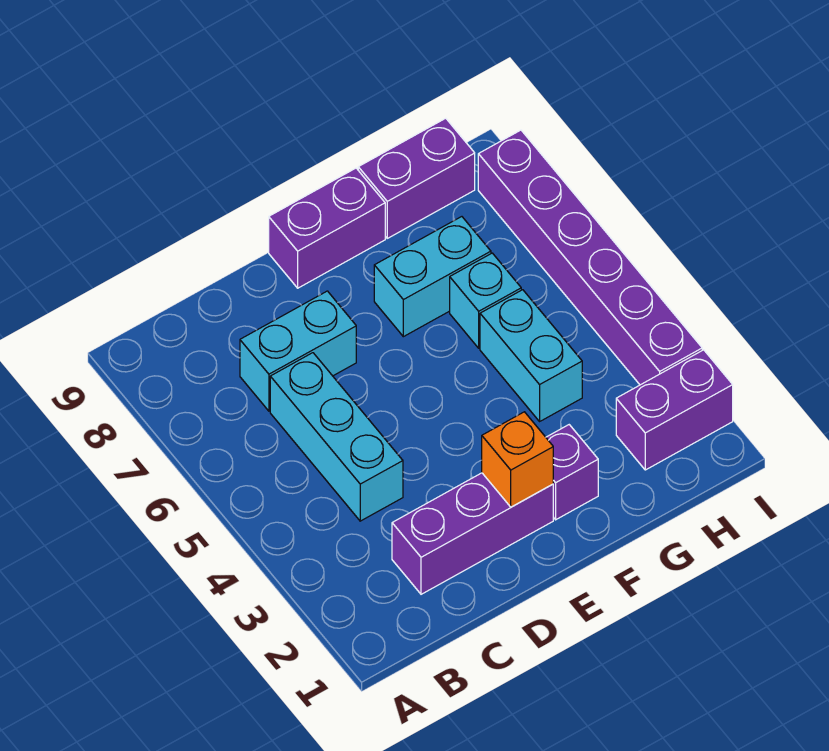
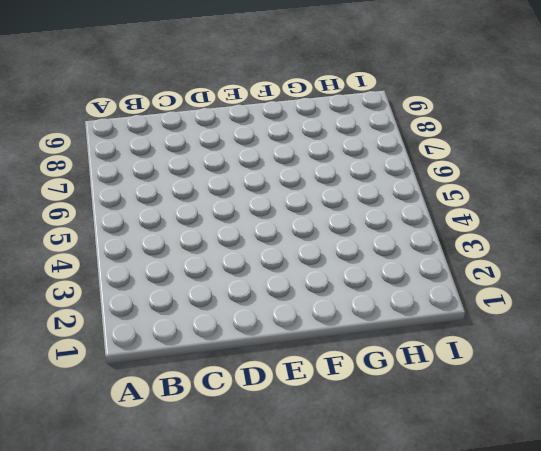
none -> purple 1x3 brick [392,473,553,594]
none -> cyan 1x3 brick [270,353,403,521]
none -> cyan 1x2 brick [240,291,356,411]

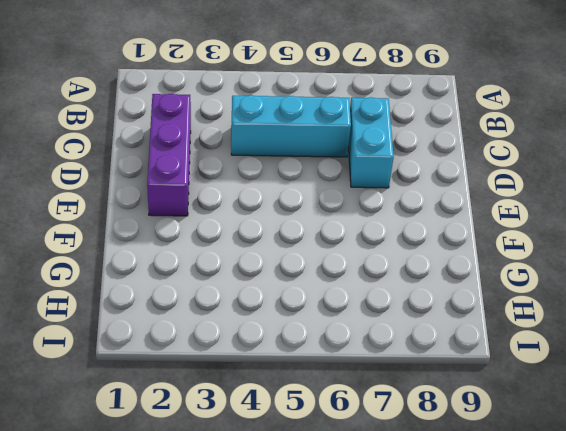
none -> purple 1x2 brick [269,168,385,288]
none -> purple 1x1 brick [546,425,598,520]
none -> cyan 1x2 brick [374,217,491,337]

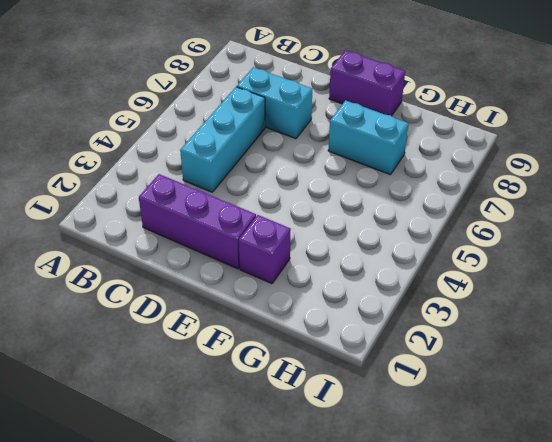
none -> cyan 1x2 brick [480,290,582,421]
none -> cyan 1x1 brick [450,253,521,348]
none -> purple 1x2 brick [358,118,475,238]

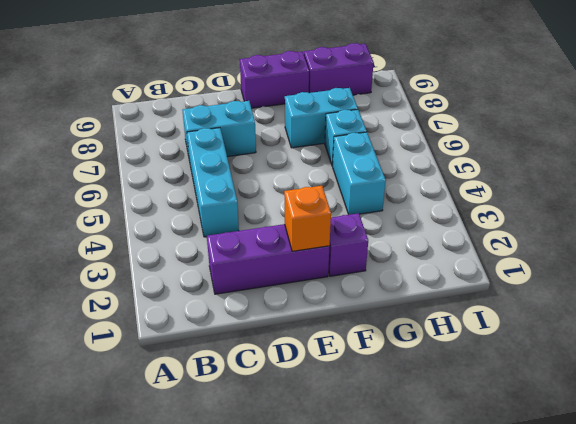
none -> purple 1x2 brick [616,350,733,470]
none -> purple 1x6 brick [478,130,702,385]

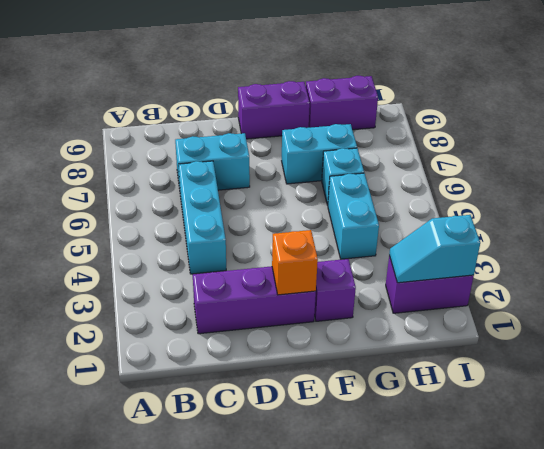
cyan 1x2 slope [389,215,480,283] -> none
none -> purple 1x6 brick [478,130,702,385]

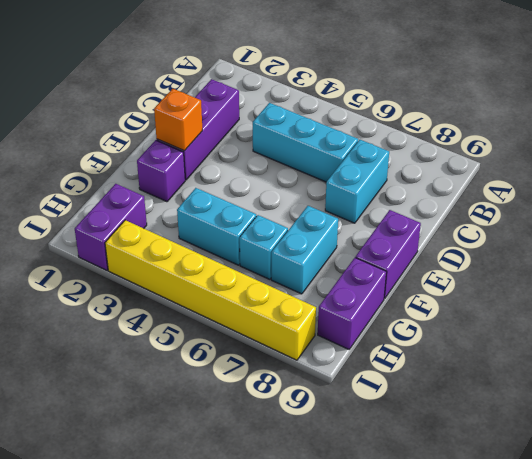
yellow 1x6 brick [105,220,316,360] -> purple 1x6 brick [478,130,702,385]

